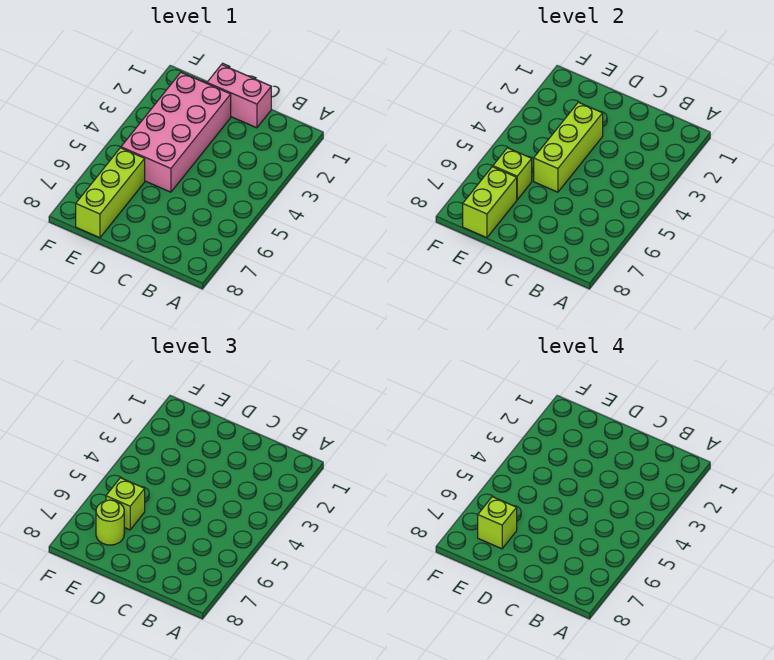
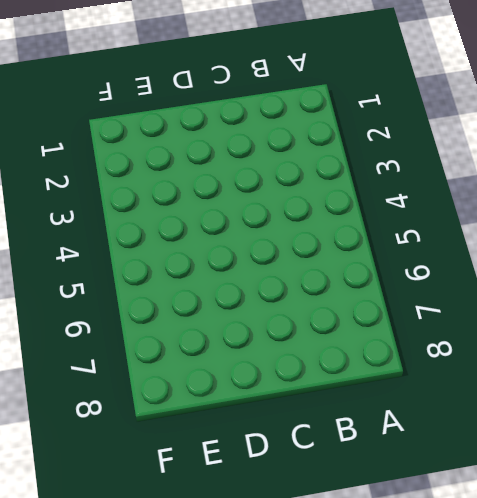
none -> pink 1x2 brick [207,65,271,128]
none -> pink 2x4 brick [121,73,231,192]

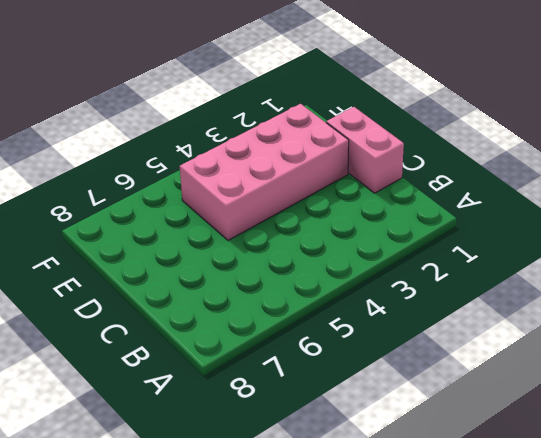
none -> lime 1x3 brick [76,148,145,238]
none -> lime 1x3 brick [534,102,603,192]

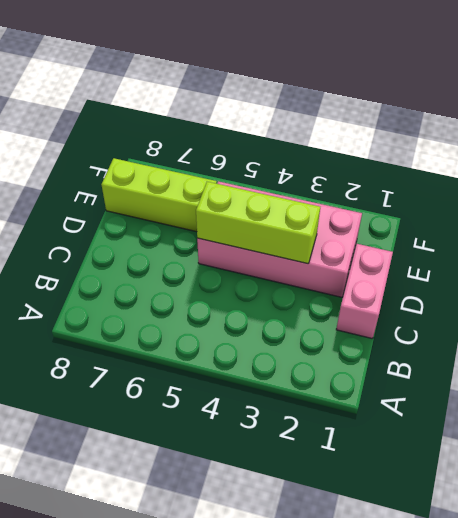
none -> lime 1x1 brick [493,148,532,200]
none -> lime 1x2 brick [463,167,517,238]

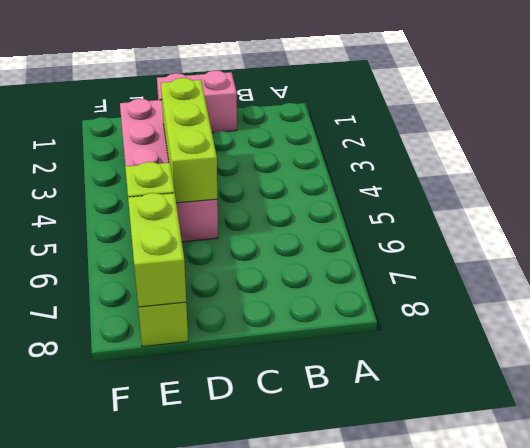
none -> lime 1x1 brick [106,478,145,530]
none -> lime 1x1 round brick [96,500,124,545]

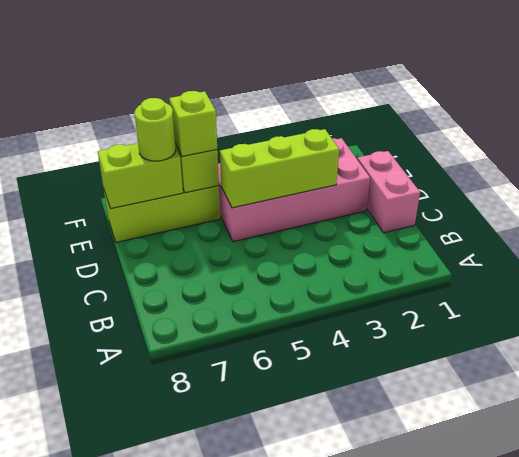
none -> lime 1x1 brick [478,497,517,549]

